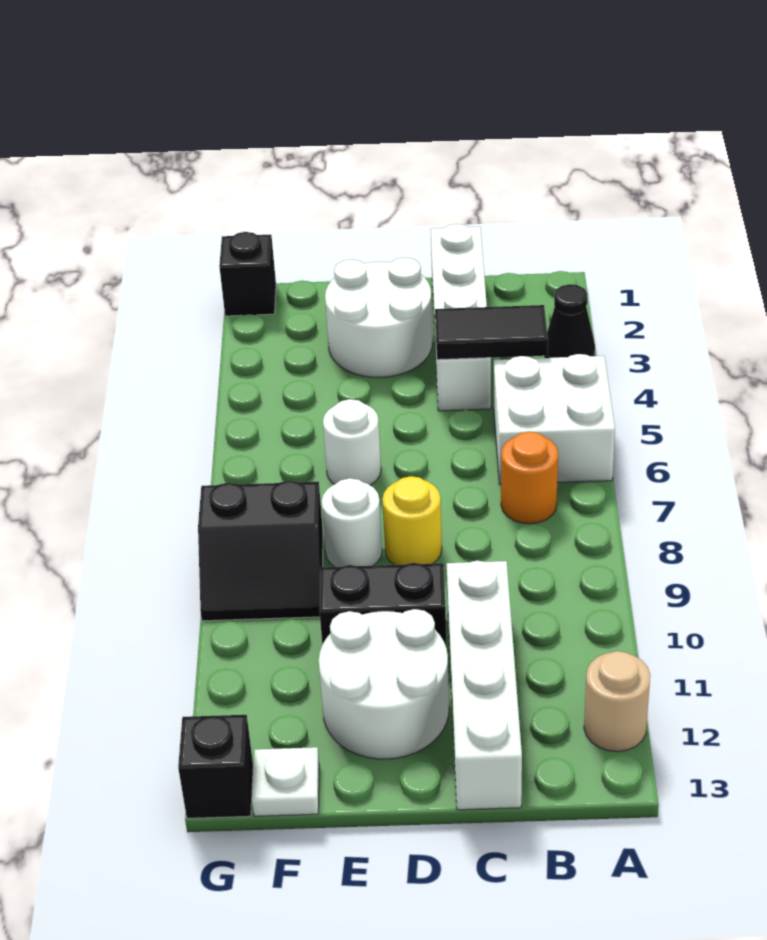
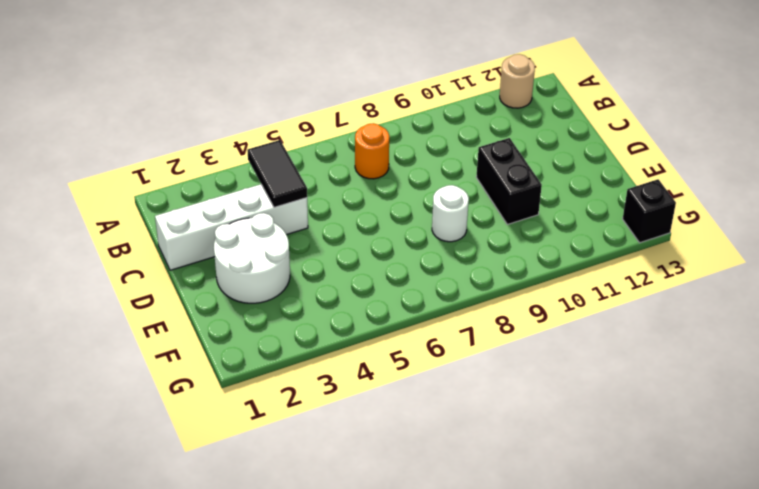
none -> black 1x1 cone [544,284,595,358]
none -> white 2x2 brick [494,354,615,484]
none -> white 1x4 brick [447,561,522,810]

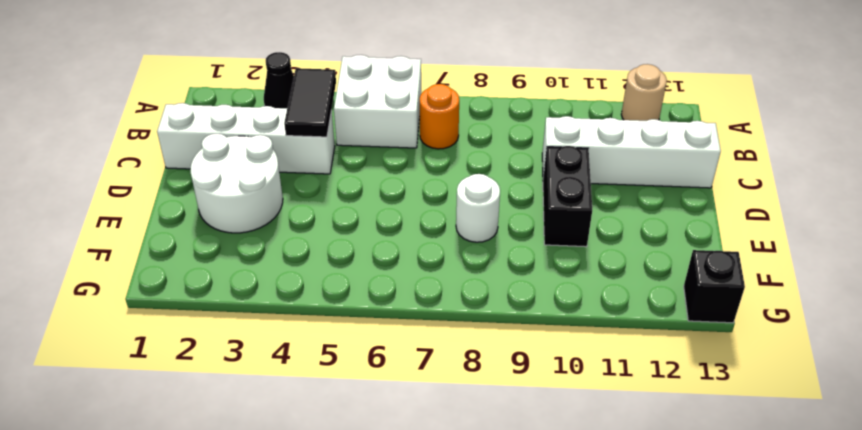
none -> yellow 1x1 round brick [382,476,442,565]
none -> white 2x2 round brick [319,609,449,759]
none -> white 1x1 round brick [323,399,381,485]

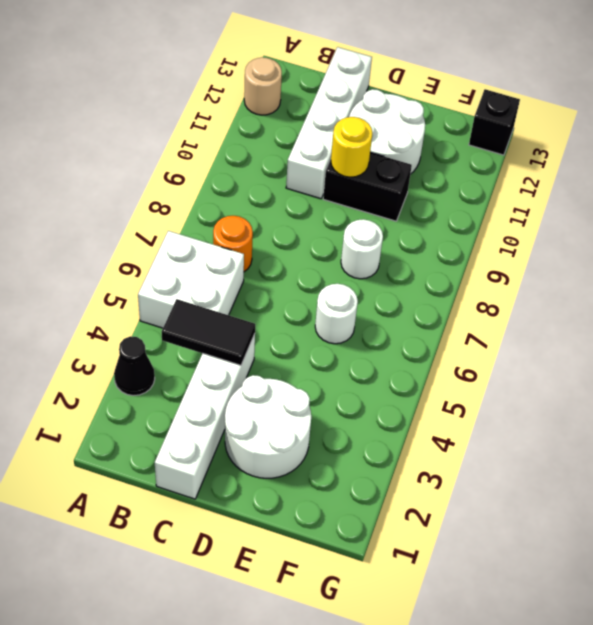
yellow 1x1 round brick [331,117,372,177] -> yellow 1x1 round brick moved to [382,476,442,565]
none -> black 2x2 slope [198,481,323,621]
none -> white 1x1 plate [252,747,319,816]
none -> black 1x1 brick [219,232,276,316]

